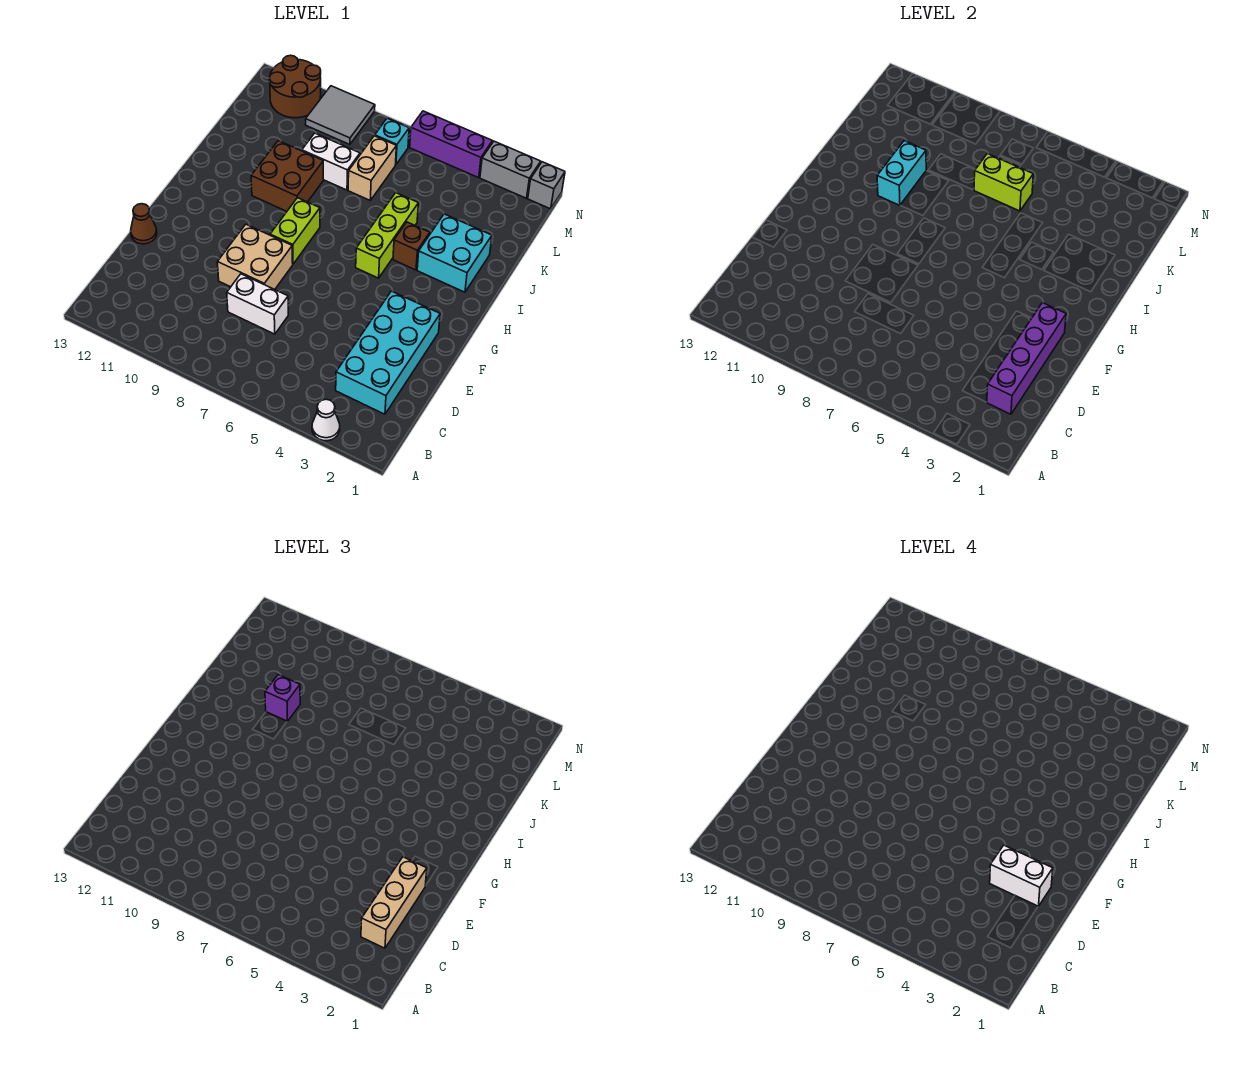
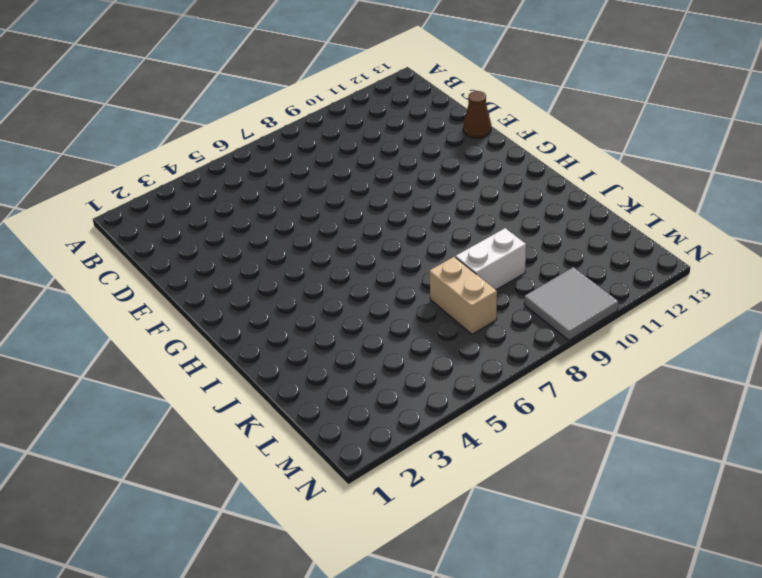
none -> white 1x1 cone [312,399,340,441]
none -> cyan 2x4 brick [336,291,440,414]
none -> white 1x2 brick [227,274,288,334]

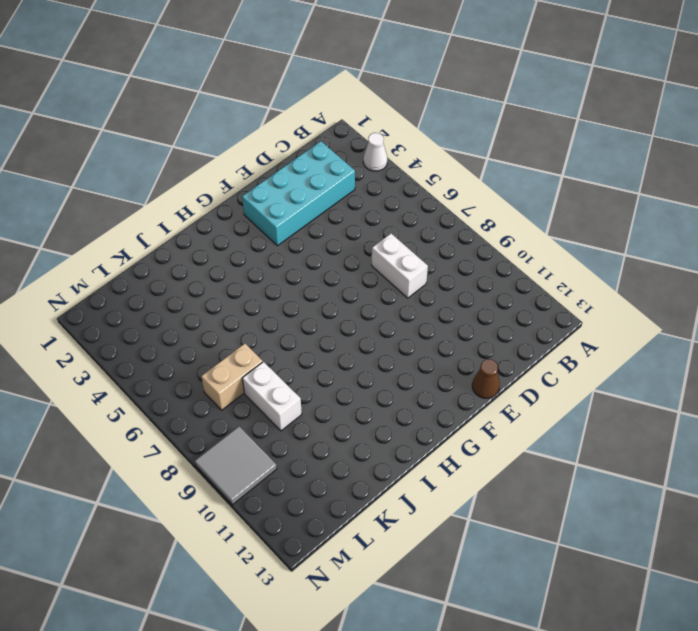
none -> tan 2x2 brick [217,224,293,290]
none -> lime 1x2 brick [270,198,320,264]
none -> lime 1x3 brick [356,193,418,278]

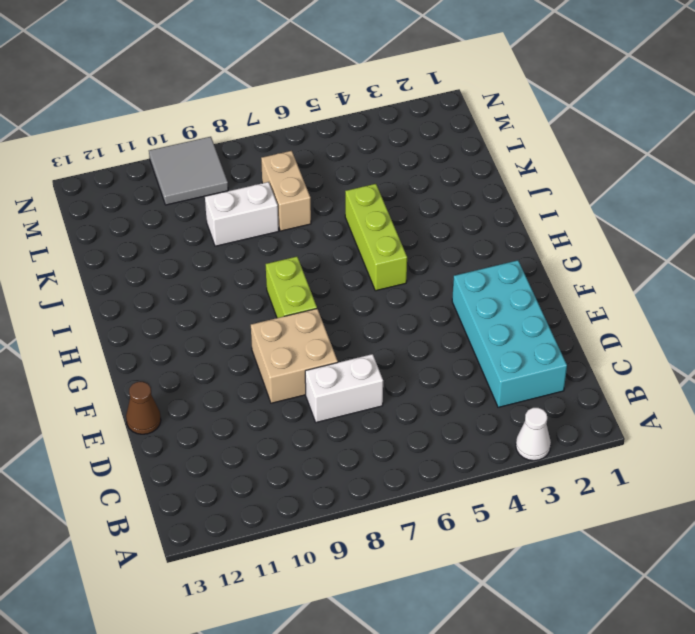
none -> cyan 2x2 brick [417,214,492,292]
none -> brown 1x1 brick [393,222,430,270]
none -> brown 2x2 brick [251,141,323,211]

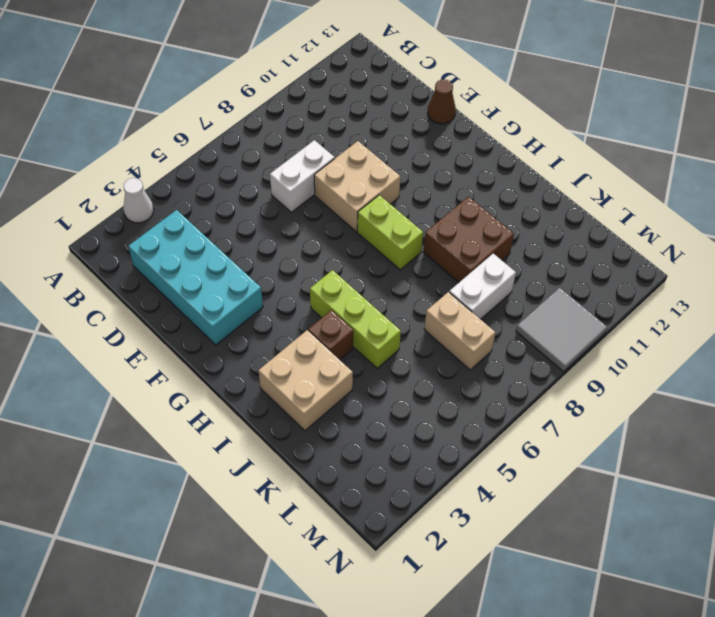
tan 2x2 brick [259,330,353,431] -> cyan 2x2 brick [417,214,492,292]
none -> cyan 1x1 brick [375,118,409,164]
none -> brown 2x2 round brick [269,55,321,118]
none -> grey 1x1 brick [528,162,565,209]

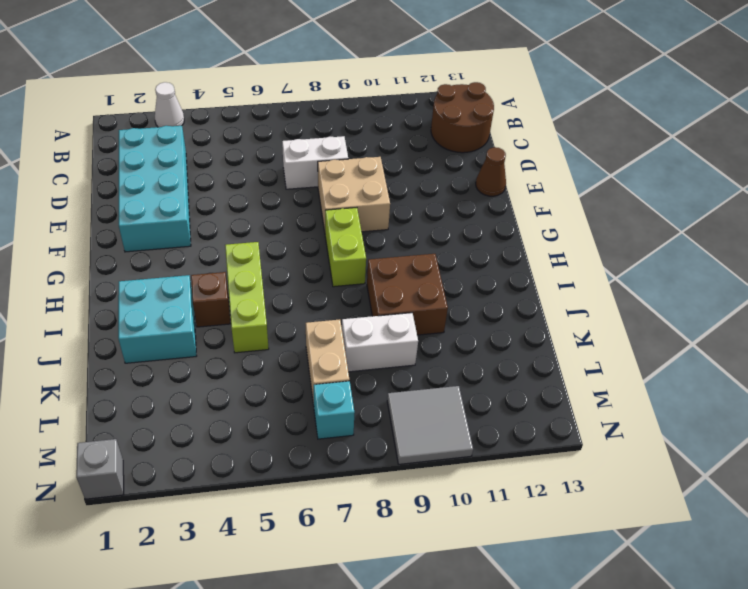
brown 2x2 round brick [431,82,494,153] -> brown 2x2 round brick moved to [269,55,321,118]
none -> grey 1x2 brick [480,141,541,198]
none -> purple 1x3 brick [410,111,492,178]
none -> purple 1x4 brick [987,303,1066,414]

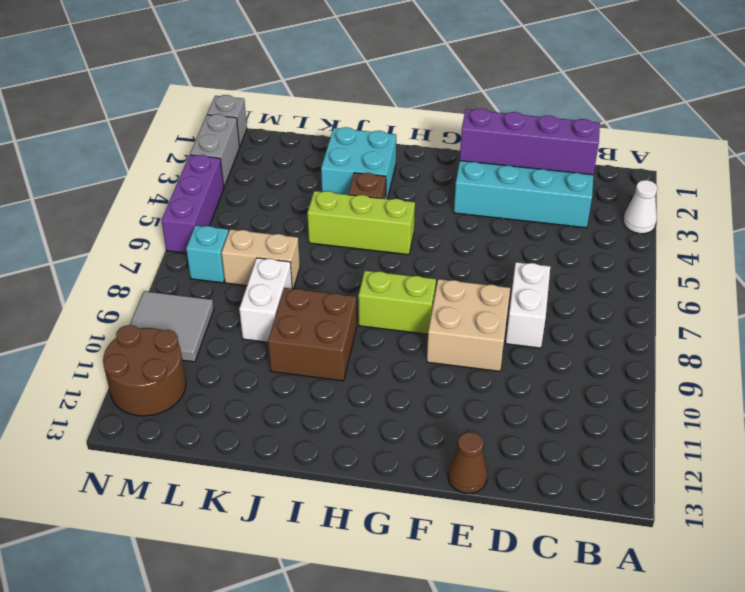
none -> cyan 1x2 brick [877,141,926,205]
none -> lime 1x2 brick [974,154,1033,211]
none -> tan 1x3 brick [361,857,427,948]

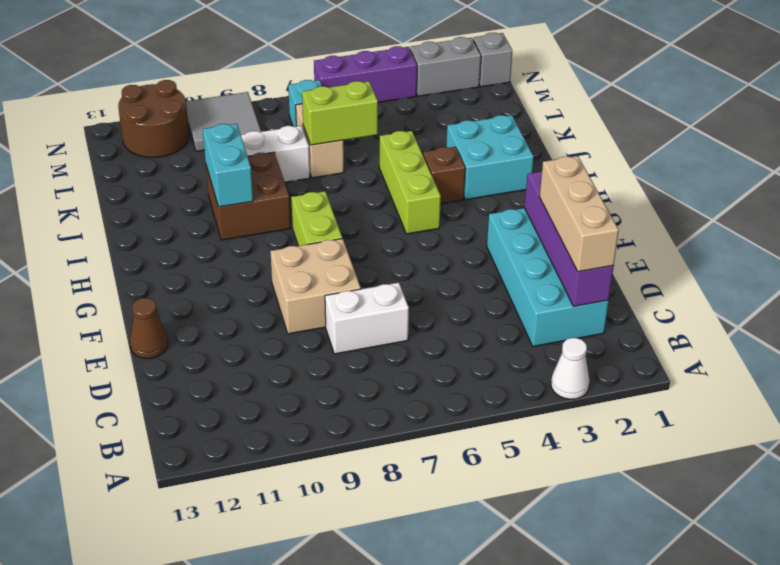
none -> purple 1x1 brick [265,675,300,721]
none -> white 1x2 brick [990,845,1053,906]

